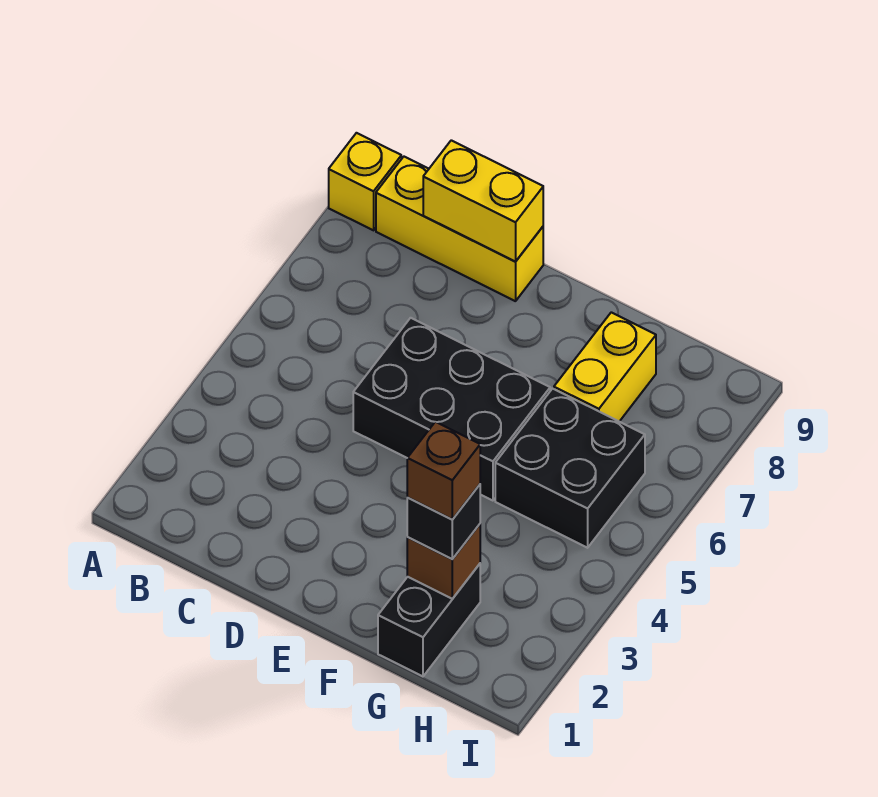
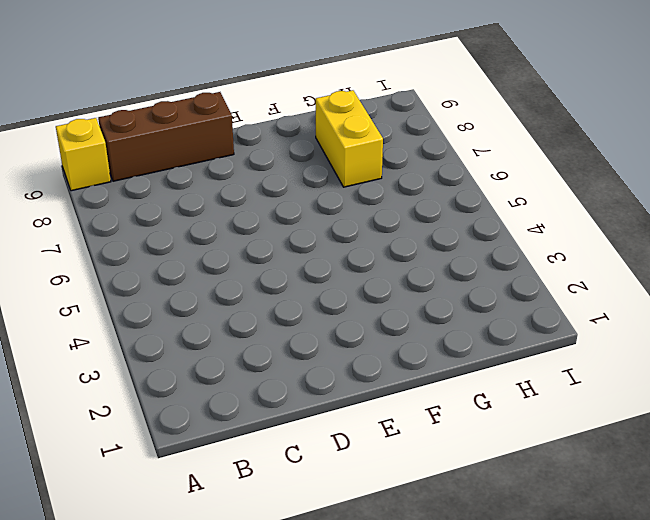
brown 1x3 brick [98,92,234,181] -> yellow 1x3 brick [376,157,543,301]
none -> black 2x3 brick [353,318,550,501]
none -> black 1x2 brick [378,564,480,676]

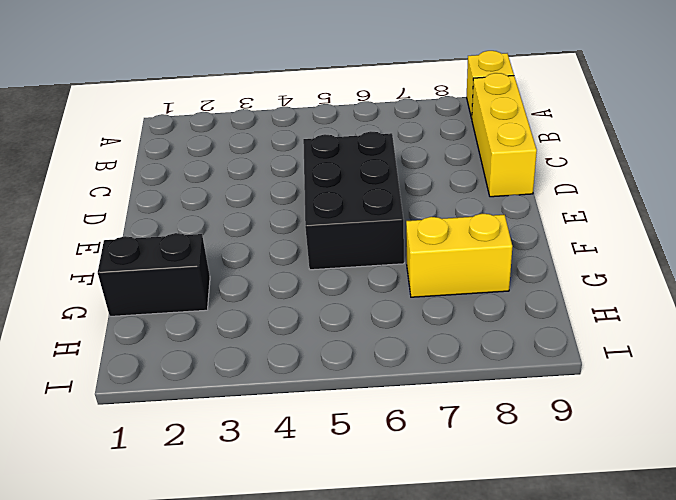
none -> black 2x2 brick [495,389,645,548]
none -> yellow 1x2 brick [423,140,543,262]

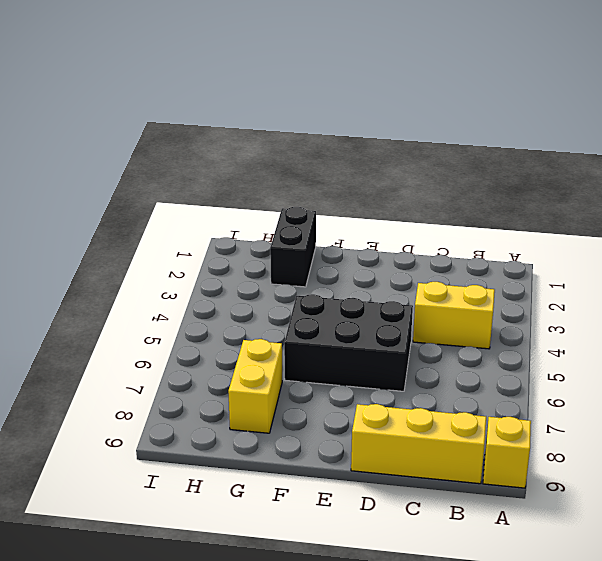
yellow 1x2 brick [413,282,495,349] -> yellow 1x2 brick moved to [423,140,543,262]
none -> black 2x2 brick [495,389,645,548]
none -> brown 1x1 brick [407,524,480,599]

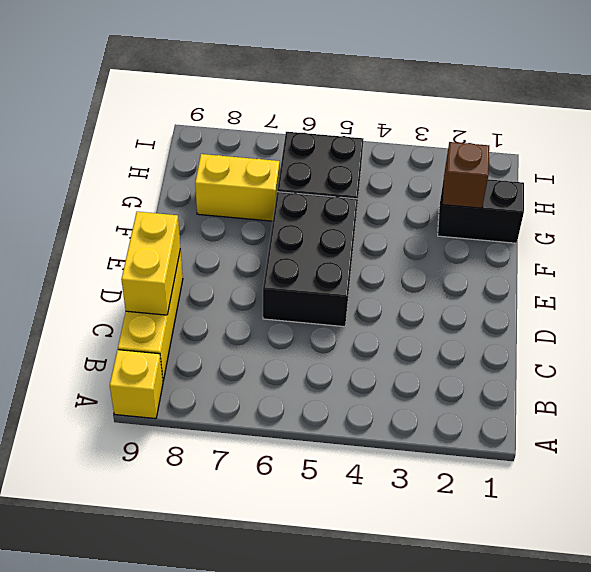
none -> black 1x1 brick [407,485,480,559]
none -> brown 1x1 brick [407,422,480,519]

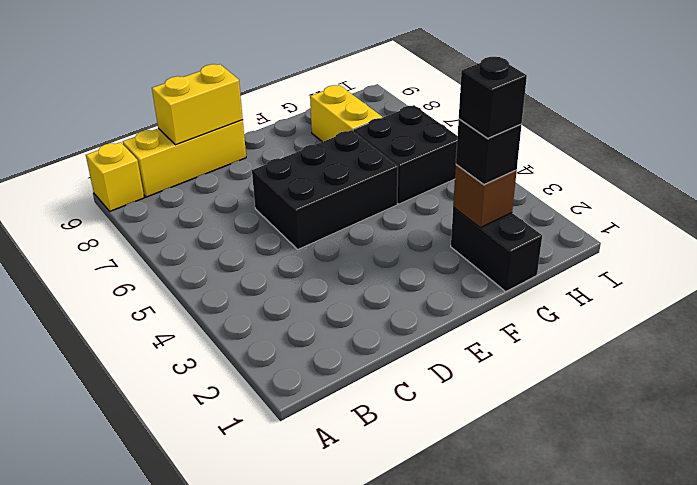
black 1x1 brick [459,57,527,139] -> brown 1x1 brick [407,422,480,519]

